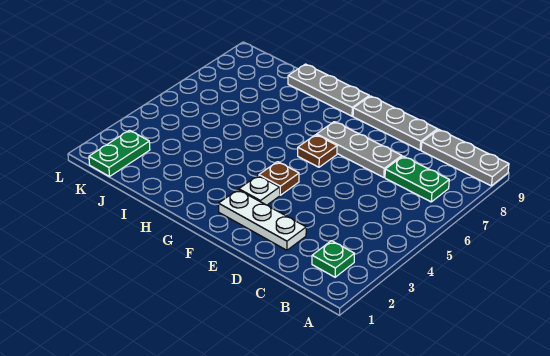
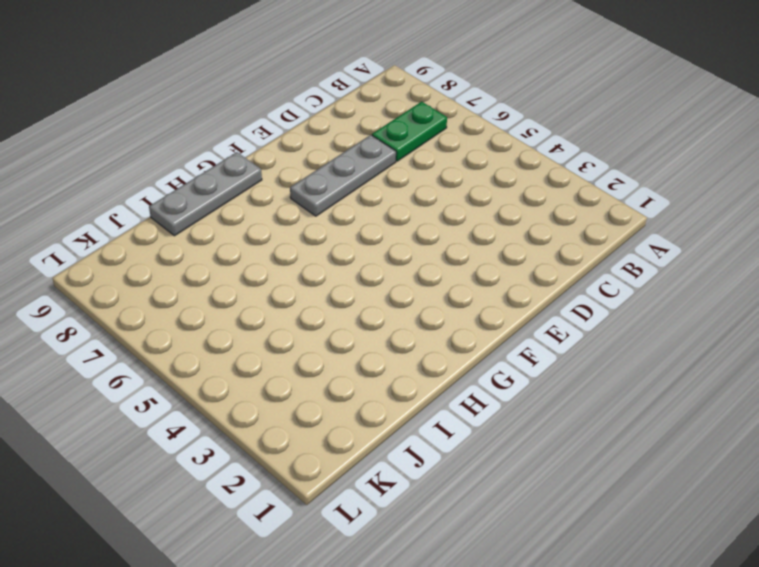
none -> grey 1x3 plate [421,129,509,186]
none -> green 1x1 plate [312,241,354,277]

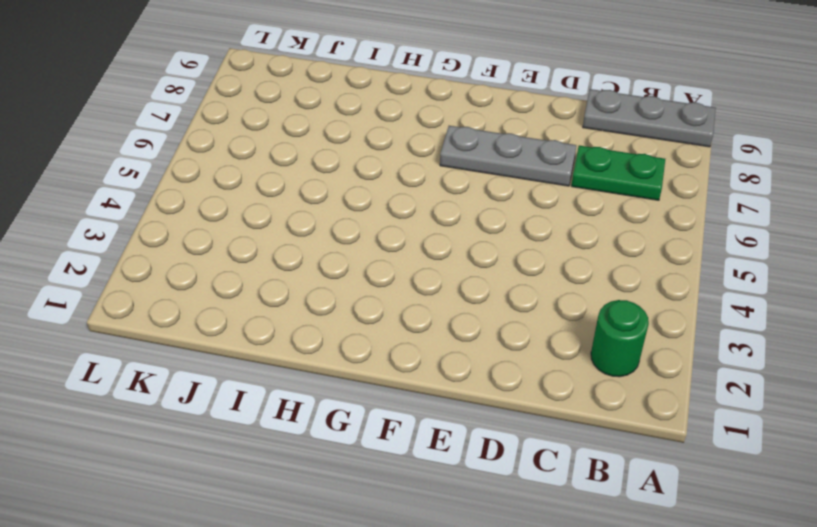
green 1x1 round brick [591,300,649,377] -> green 1x1 plate [312,241,354,277]
none -> white 1x3 plate [219,190,306,250]
none -> grey 1x3 plate [353,96,437,150]

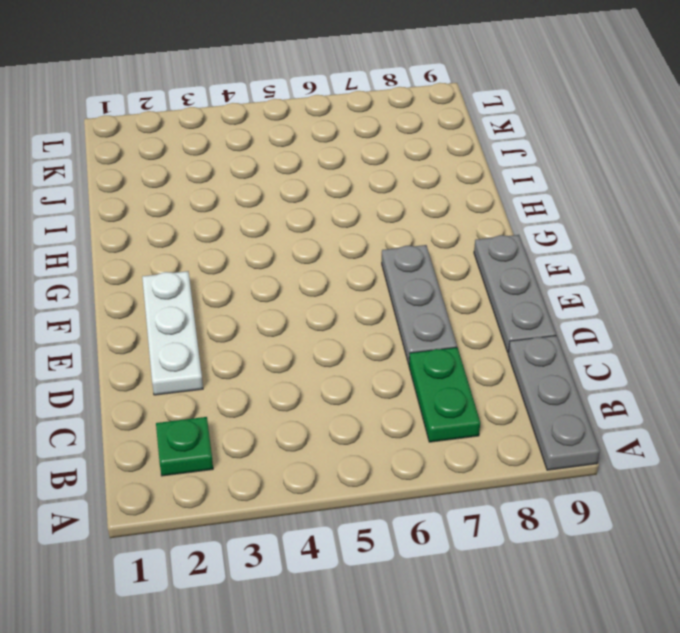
none -> white 1x1 plate [239,176,280,205]
none -> brown 1x1 plate [259,162,299,195]

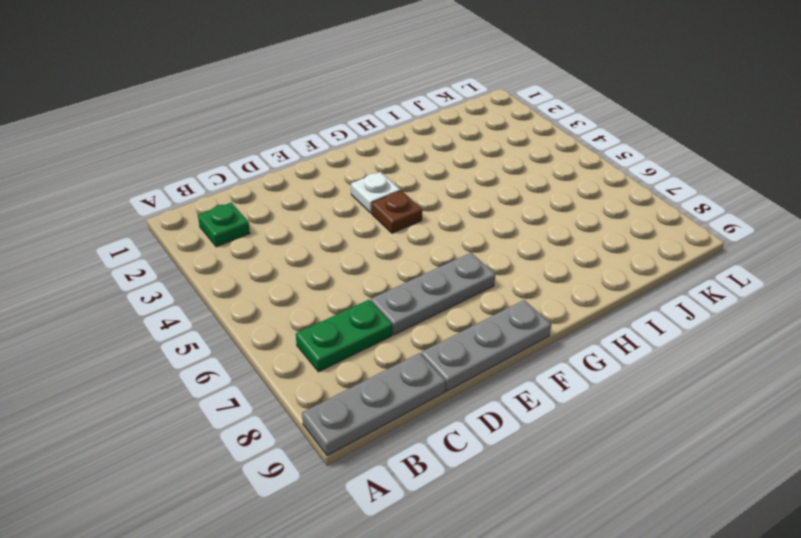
none -> white 1x3 plate [219,190,306,250]
none -> brown 1x1 plate [298,135,337,167]

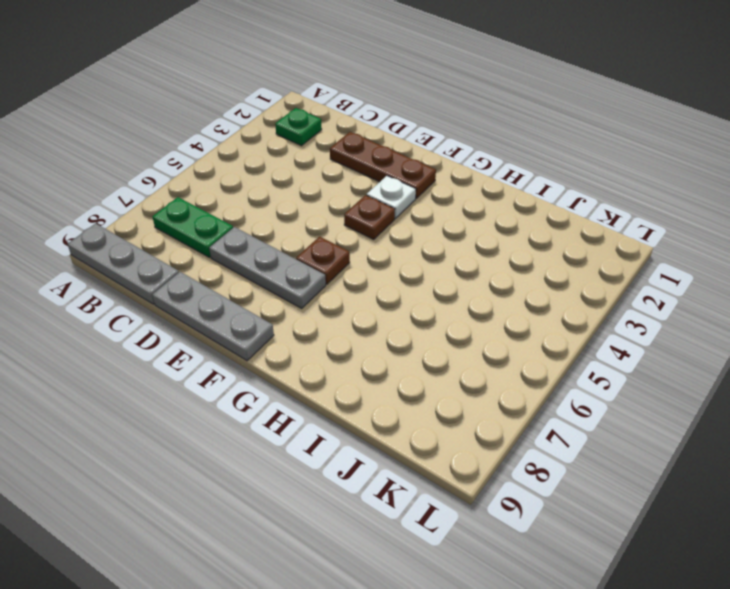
brown 1x3 plate [330,132,436,198] -> white 1x3 plate [219,190,306,250]
none -> grey 1x3 plate [288,64,369,116]
none -> green 1x2 plate [89,130,150,177]

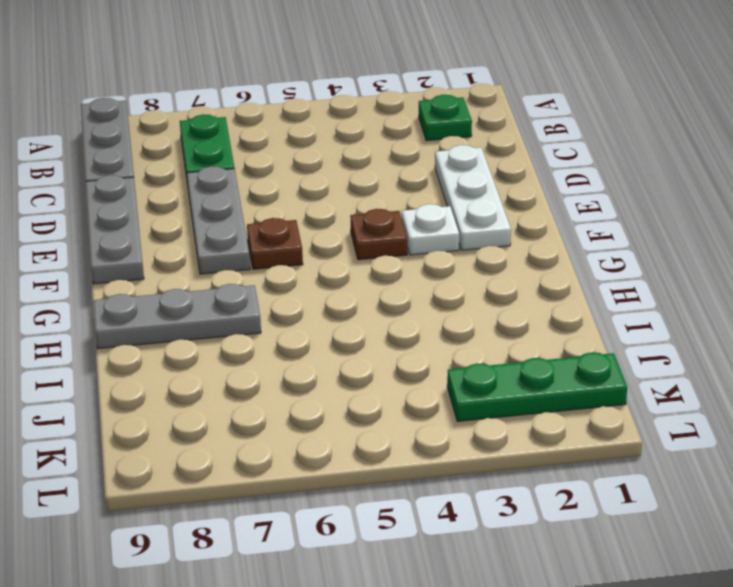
grey 1x3 plate [93,284,261,349] -> grey 1x3 plate turned to [288,64,369,116]
green 1x3 plate [447,352,627,421] -> green 1x2 plate [89,130,150,177]

